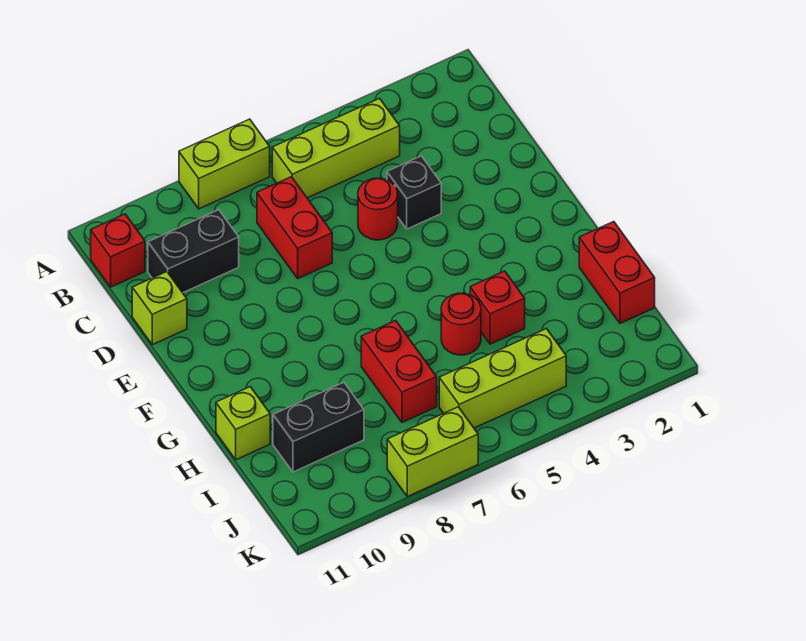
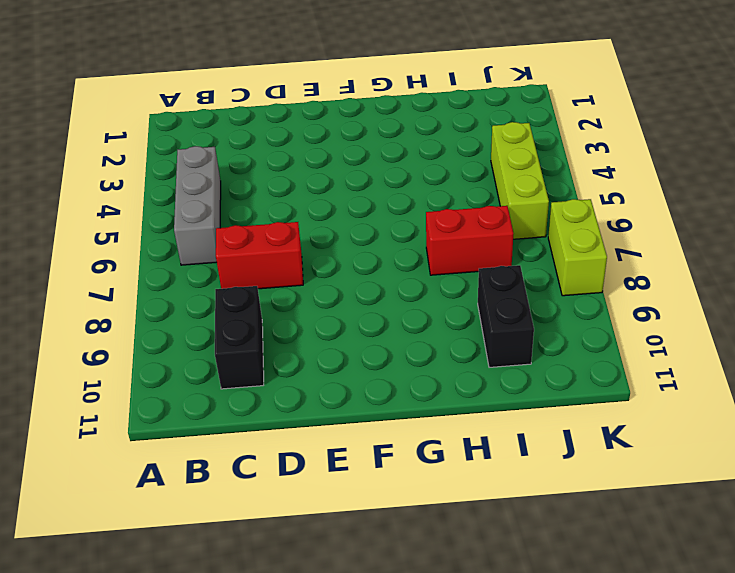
grey 1x3 brick [174,146,221,265] -> lime 1x3 brick [272,98,400,198]
none -> lime 1x2 brick [179,119,270,209]
none -> red 1x1 brick [91,214,145,287]
none -> black 1x1 brick [387,156,441,229]

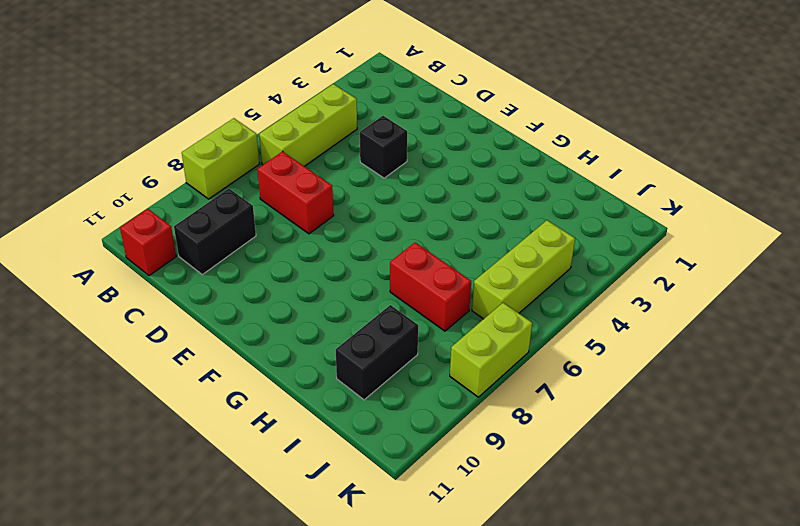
none -> red 1x1 round brick [358,178,398,240]
none -> lime 1x1 brick [132,272,187,345]
none -> red 1x2 brick [579,222,655,323]

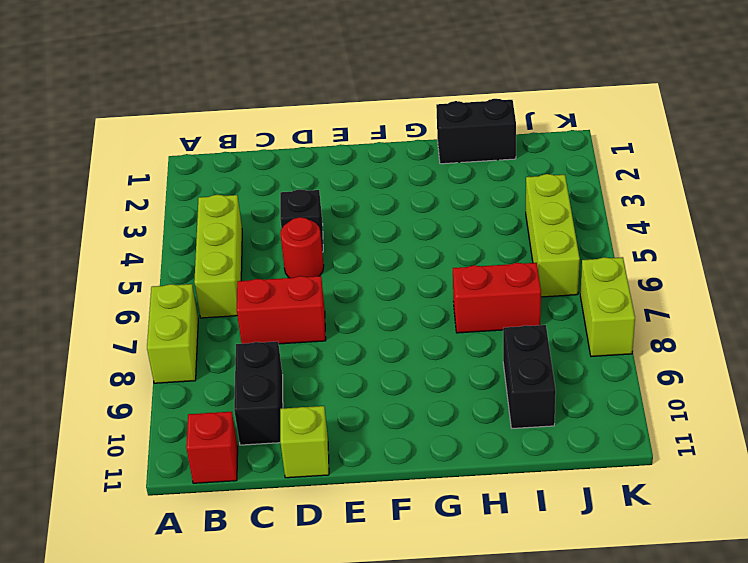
black 1x2 brick [436,99,516,164] -> red 1x2 brick [579,222,655,323]
none -> red 1x1 brick [470,271,525,344]
none -> red 1x1 round brick [441,293,481,355]
none -> lime 1x1 brick [216,387,270,460]

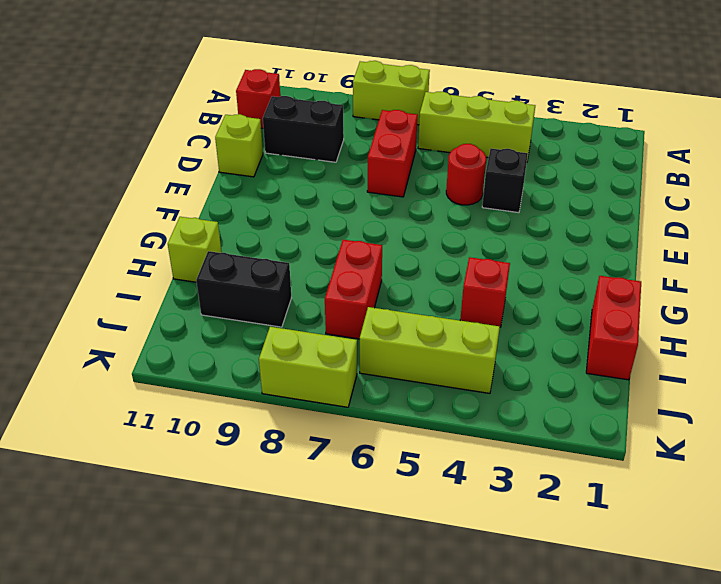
none -> red 1x1 round brick [441,293,481,355]

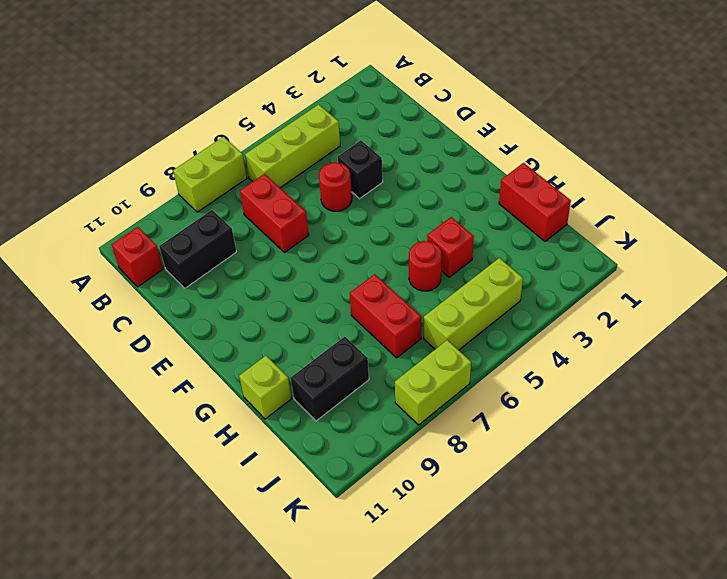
none -> lime 1x1 brick [132,272,187,345]

